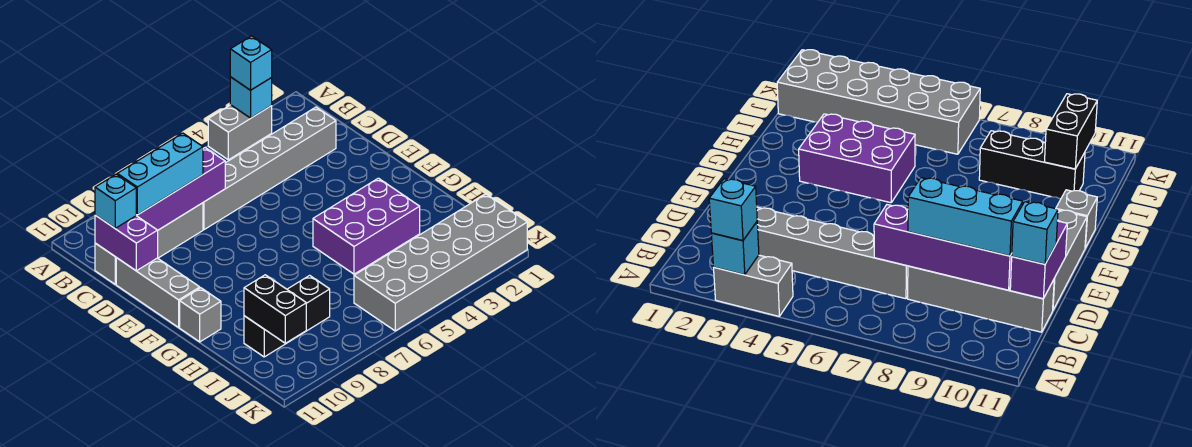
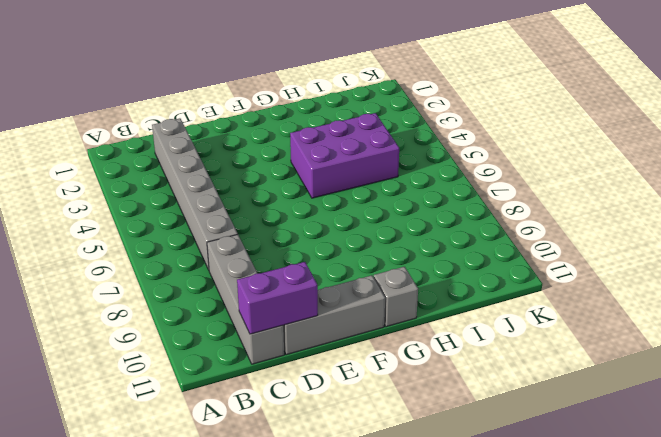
purple 2x3 brick [290,113,399,198] -> purple 2x3 brick turned to [313,178,420,274]
none -> grey 1x2 brick [208,105,272,160]
none -> black 1x3 brick [244,275,330,357]
none -> grey 2x6 brick [354,194,527,331]

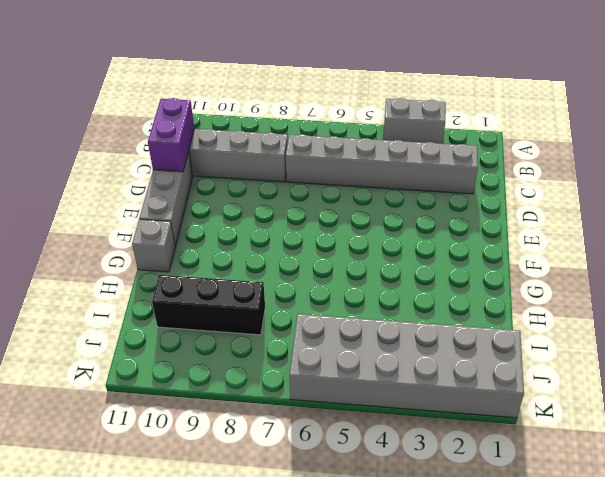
none -> purple 2x3 brick [313,178,420,274]
none -> cyan 1x1 brick [230,77,272,118]
none -> purple 1x4 brick [136,148,225,230]

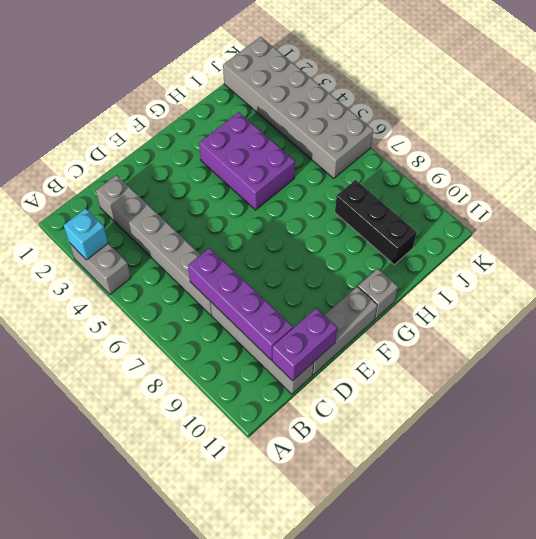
none -> black 1x2 brick [244,275,306,343]
none -> cyan 1x1 brick [230,36,272,90]
none -> cyan 1x3 brick [117,133,203,215]

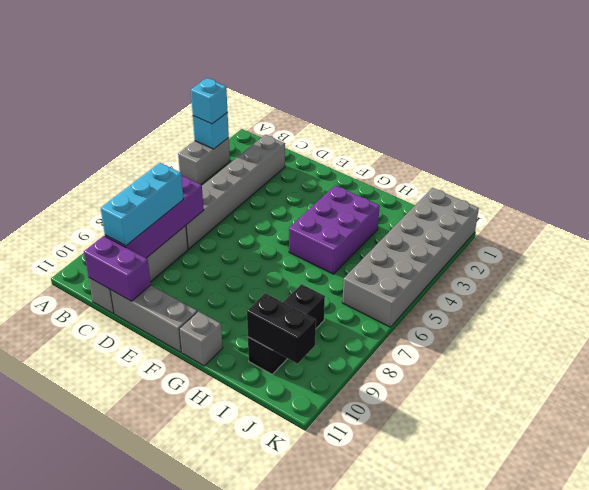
none -> cyan 1x1 brick [95,174,136,228]

